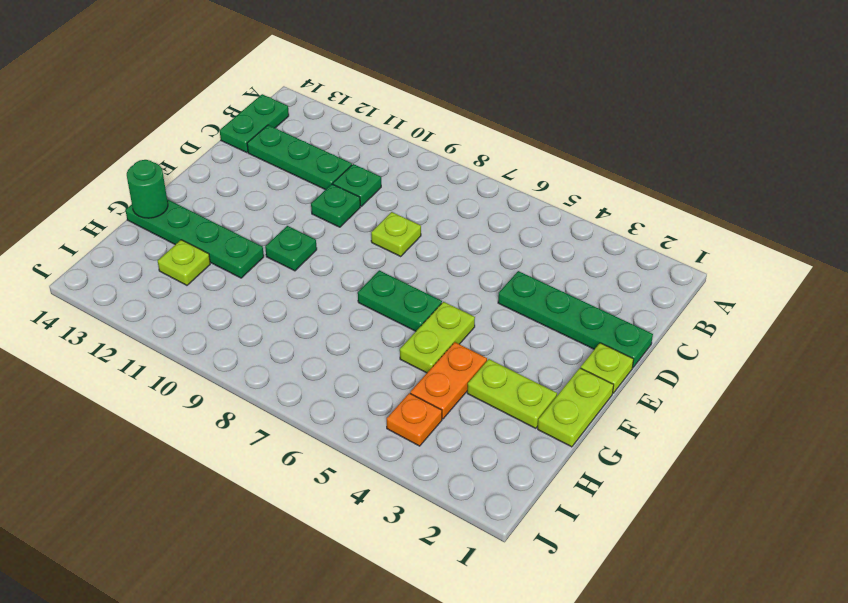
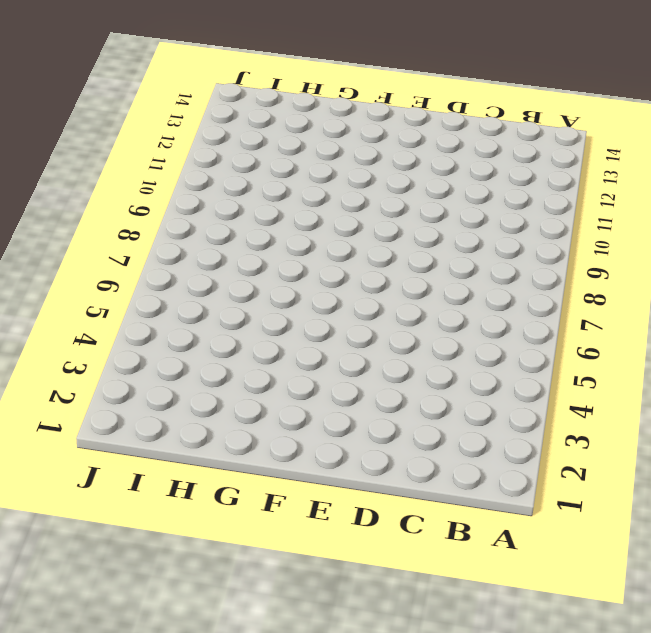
none -> green 1x2 plate [220,94,289,153]
none -> green 1x1 plate [333,164,381,206]
none -> green 1x3 plate [247,125,352,190]

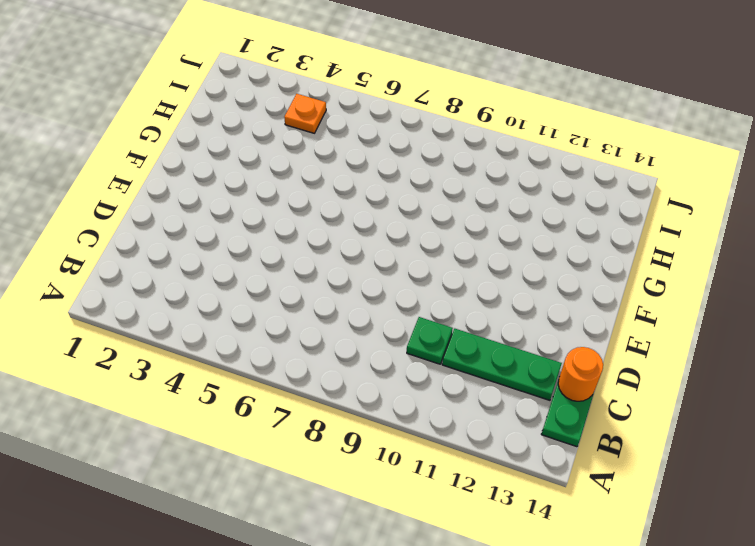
orange 1x1 round brick [558,347,603,401] -> none
none -> green 1x4 plate [498,271,653,368]
none -> lime 1x1 plate [371,212,421,256]
none -> green 1x1 plate [311,184,360,227]

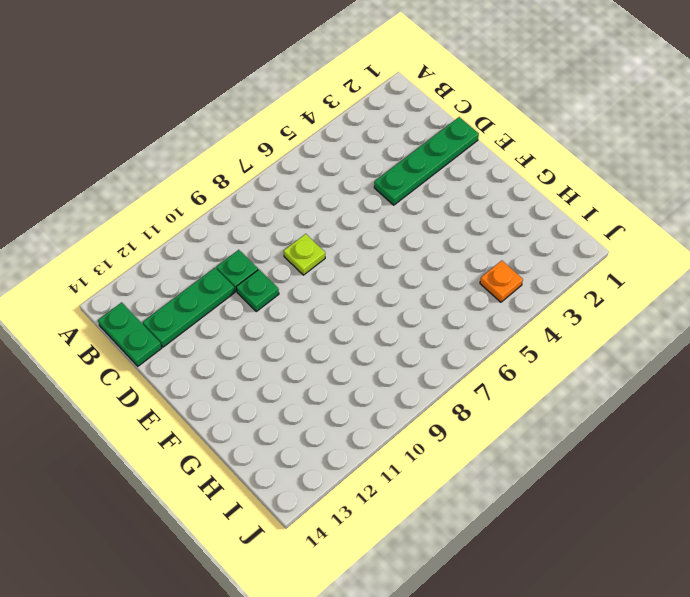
none -> lime 1x1 plate [581,343,634,393]
none -> lime 1x2 plate [538,368,614,447]
none -> lime 1x2 plate [400,302,475,373]

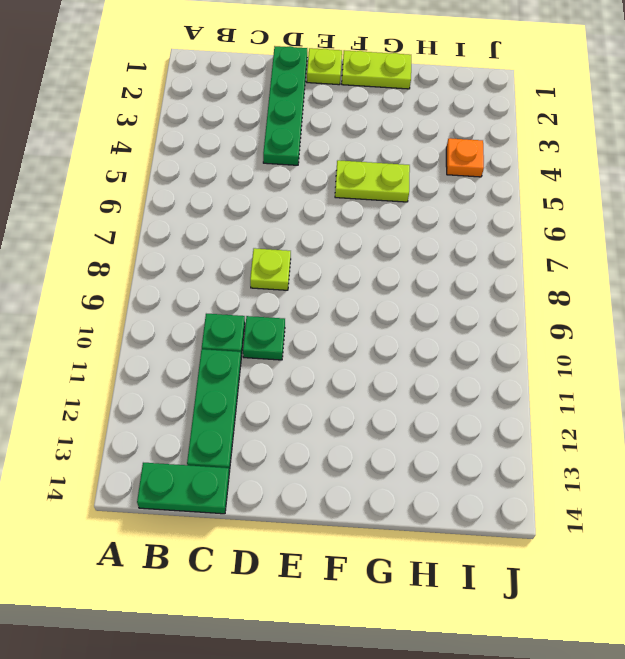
none -> green 1x2 plate [358,270,442,331]
none -> green 1x1 plate [265,226,317,271]
none -> lime 1x2 plate [467,359,557,428]

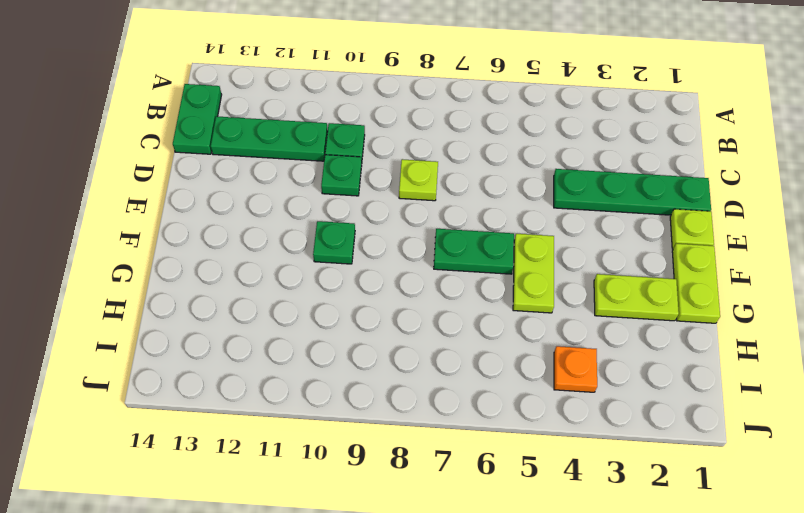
none -> orange 1x2 plate [410,342,487,419]
none -> green 1x4 plate [125,199,264,278]
none -> lime 1x1 plate [158,240,210,285]

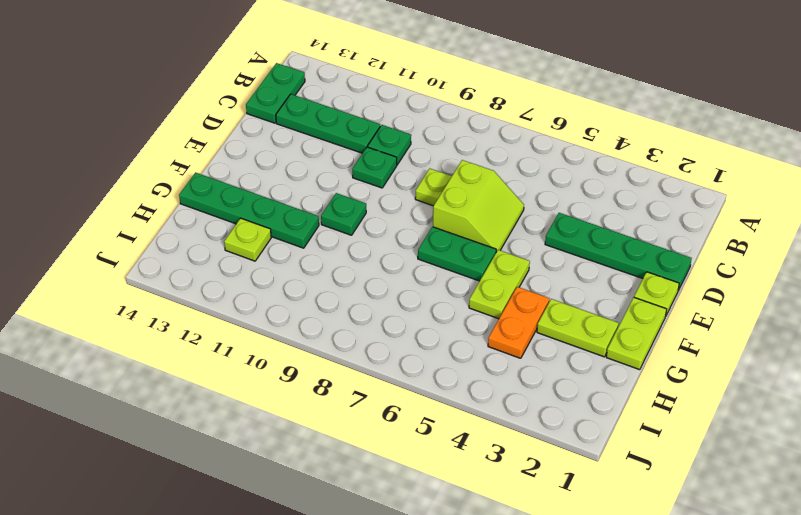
lime 2x2 slope [433,160,524,252] -> none
none -> orange 1x1 plate [387,393,442,446]
none -> green 1x1 round brick [127,160,168,218]

